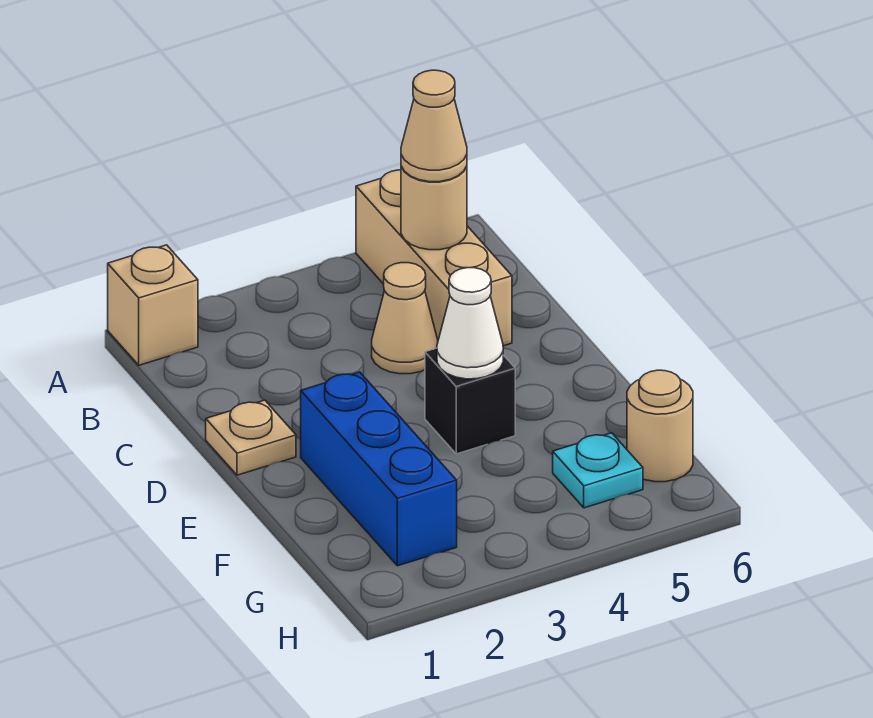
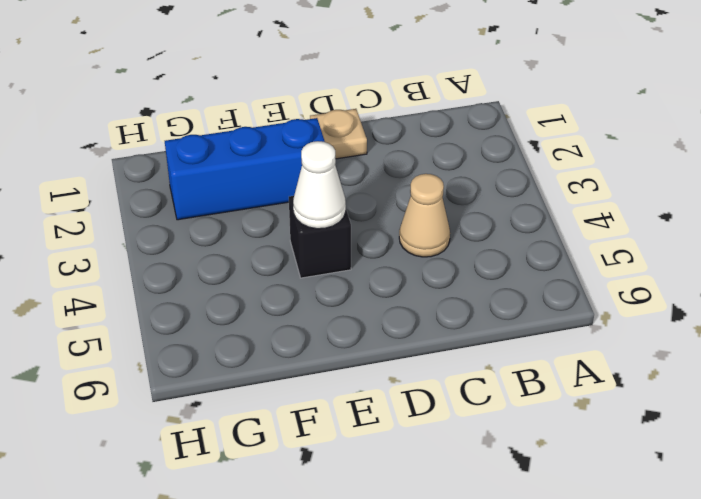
none -> tan 1x1 brick [108,245,198,365]
none -> tan 1x3 brick [356,170,512,346]

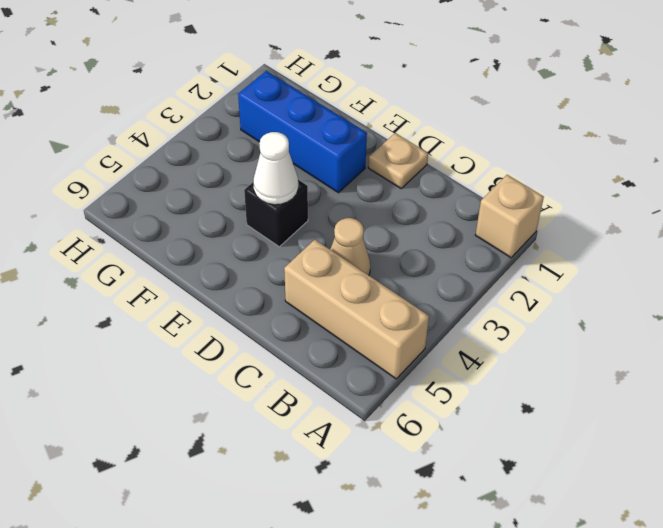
none -> cyan 1x1 plate [553,433,643,508]
none -> tan 1x1 round brick [627,370,693,482]

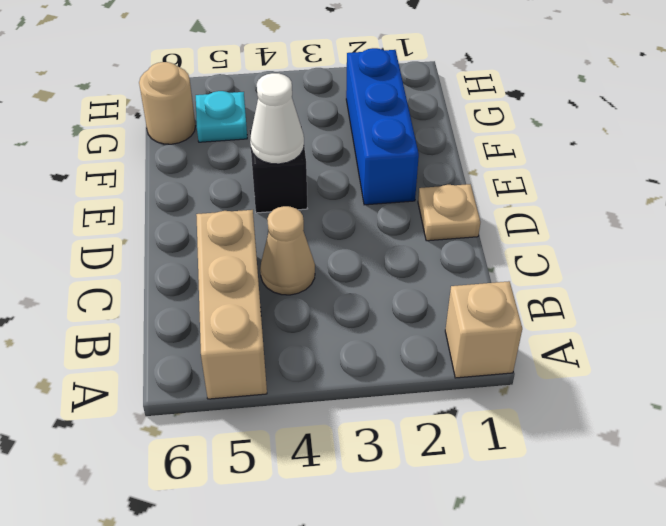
none -> tan 1x1 round brick [401,166,467,250]
none -> tan 1x1 cone [401,70,467,182]

